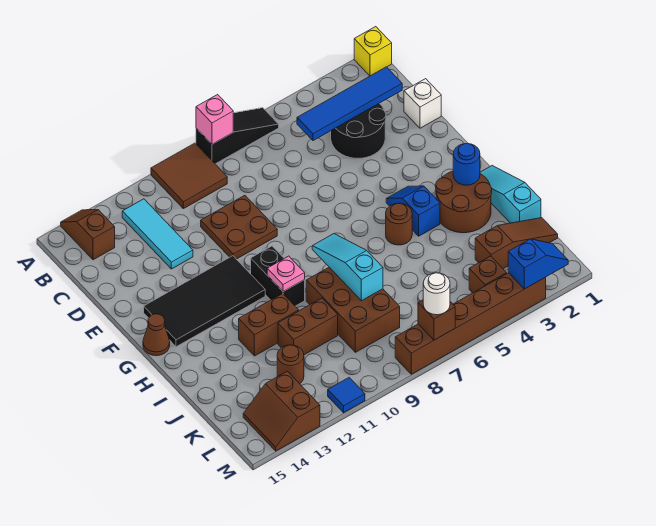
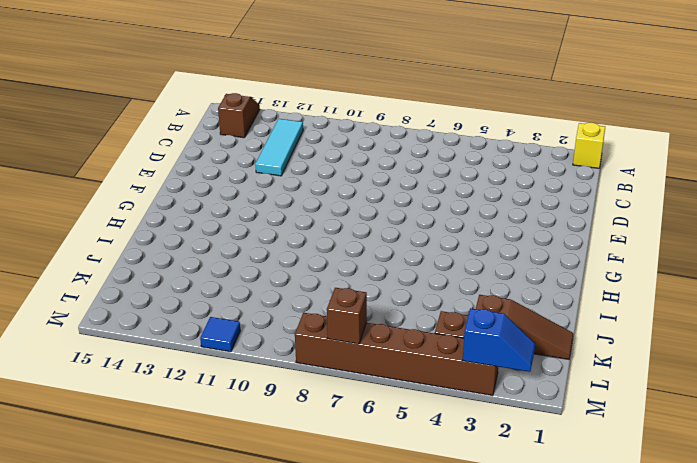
none -> black 1x3 slope [196,108,279,164]
none -> brown 2x2 tile [151,143,227,209]
none -> black 2x2 round brick [331,103,386,158]
none -> white 1x1 brick [404,79,441,128]

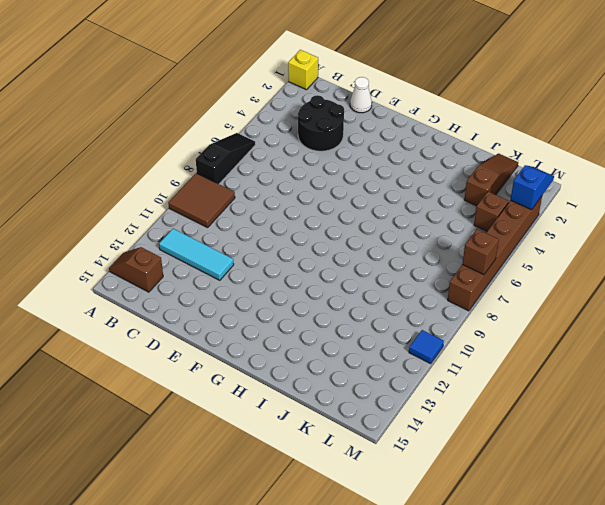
white 1x1 cone [350,77,372,113] -> white 1x1 brick [404,79,441,128]
none -> brown 2x2 plate [201,195,277,259]
none -> black 2x4 tile [144,256,265,347]
none -> blue 1x2 slope [386,186,440,236]
none -> black 1x2 brick [251,246,305,306]

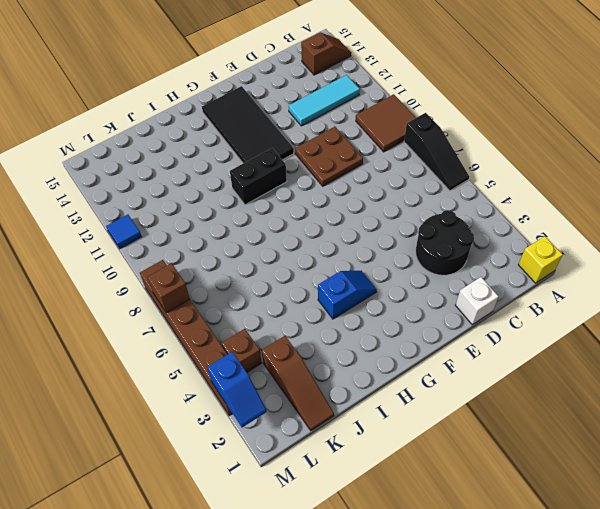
none -> brown 1x1 cone [143,314,170,356]
none -> cyan 1x3 slope [480,166,541,223]
none -> brown 2x2 round brick [436,171,492,233]
none -> brown 1x1 round brick [386,203,412,245]

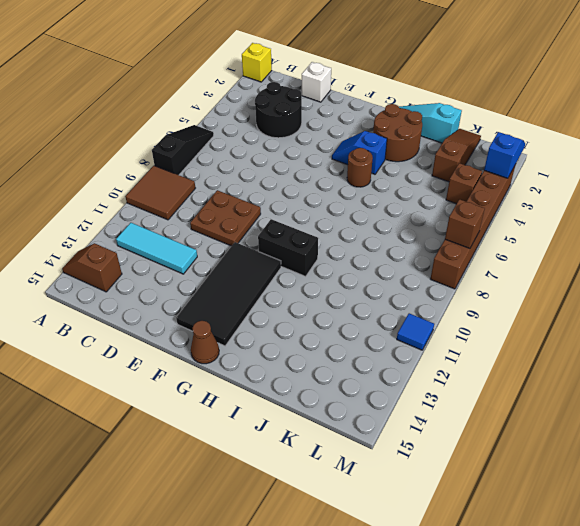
none -> brown 2x3 brick [306,267,400,352]
none -> brown 1x2 brick [239,294,299,356]
none -> brown 1x2 brick [278,298,338,355]
none -> brown 1x1 round brick [277,345,304,384]

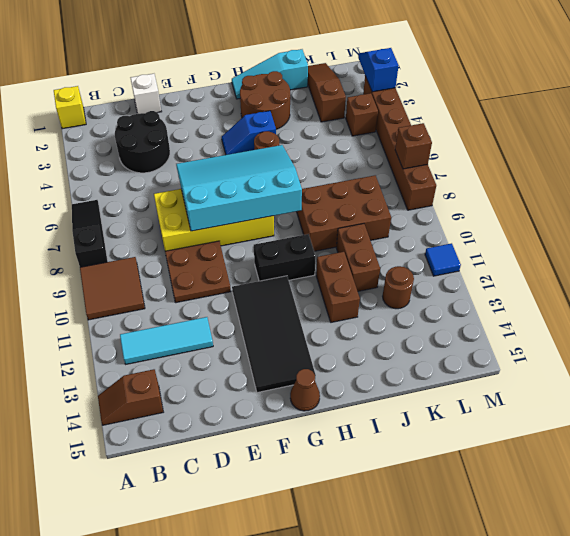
yellow 2x4 brick [154,189,274,251] -> none
cyan 3x4 slope [176,145,302,231] -> cyan 1x3 slope [312,234,383,301]
none -> brown 2x2 slope [243,371,320,451]
none -> pink 1x1 brick [196,95,233,144]
none -> blue 1x4 tile [297,67,402,141]
none -> blue 1x1 round brick [453,144,480,185]

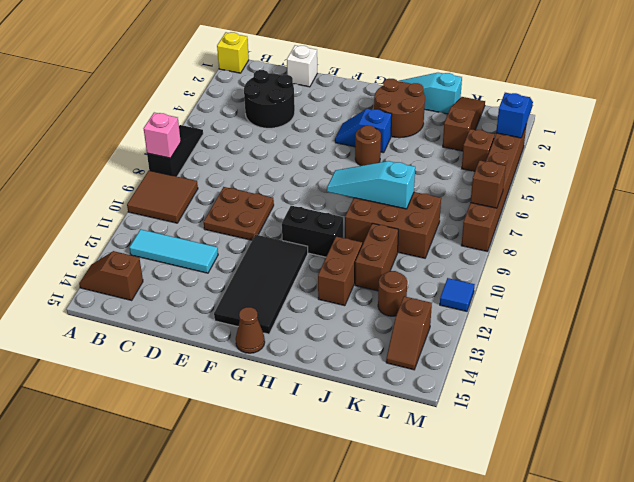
brown 1x2 slope [386,296,432,370] -> brown 2x2 slope [243,371,320,451]
none -> blue 1x4 tile [297,67,402,141]
none -> blue 1x1 round brick [453,144,480,185]
none -> pink 1x1 plate [267,256,305,292]
none -> white 1x1 round brick [423,273,450,315]

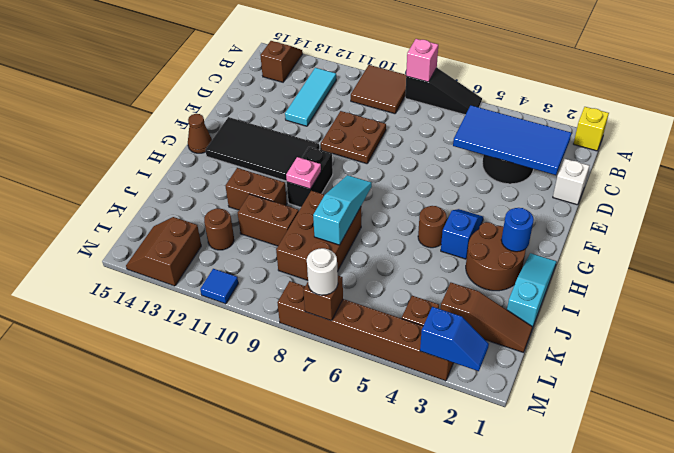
blue 2x4 tile [453,105,571,175] -> blue 1x4 tile [297,67,402,141]

